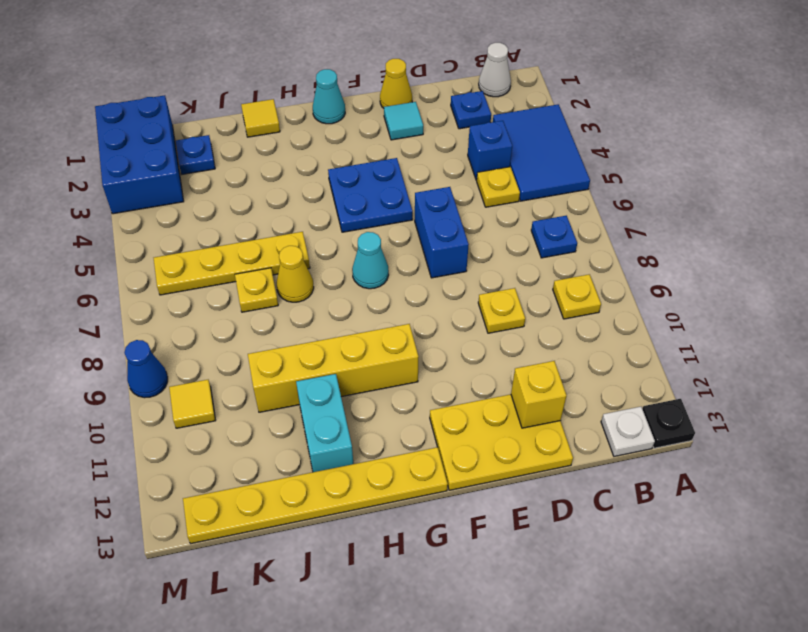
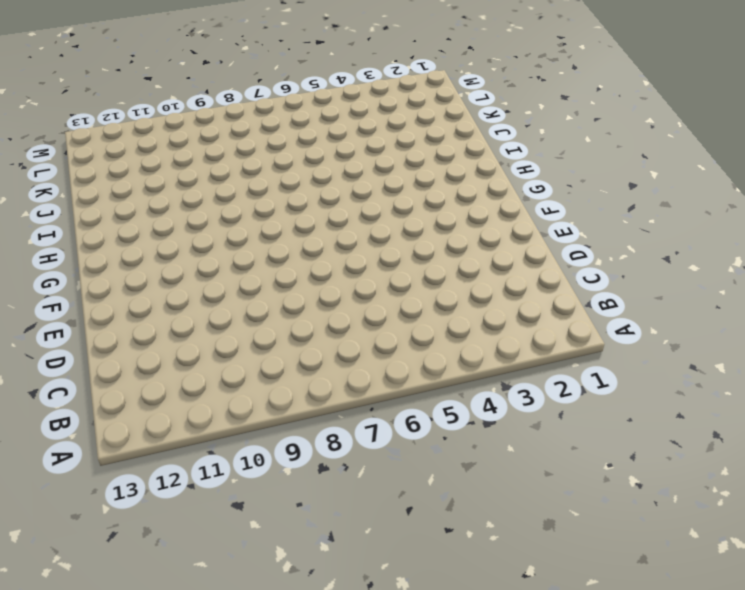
none -> blue 2x3 tile [493,104,590,201]
none -> black 1x1 plate [642,399,695,448]
none -> white 1x1 cone [479,43,511,97]

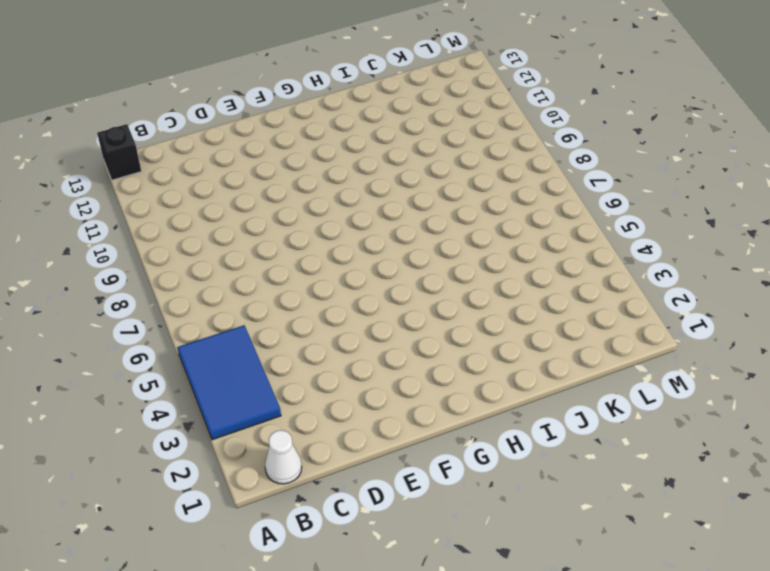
black 1x1 brick [97,124,141,180] -> black 1x1 plate [642,399,695,448]
none -> blue 1x1 plate [531,216,577,258]
none -> yellow 1x1 plate [553,274,601,319]
none -> white 1x1 plate [601,407,655,456]

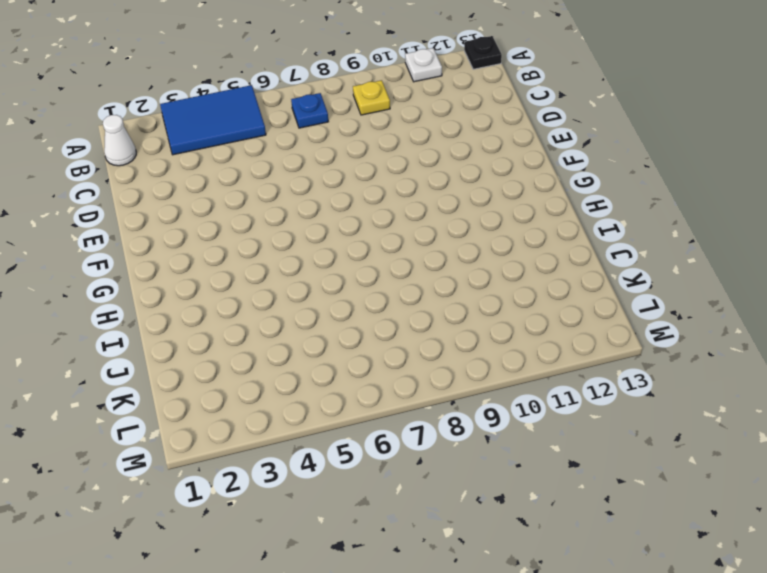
white 1x1 plate [405,48,442,82] -> white 1x1 plate moved to [601,407,655,456]
none -> blue 1x1 plate [451,91,491,129]
none -> blue 1x1 brick [468,121,512,180]
none -> yellow 1x1 plate [477,167,520,207]

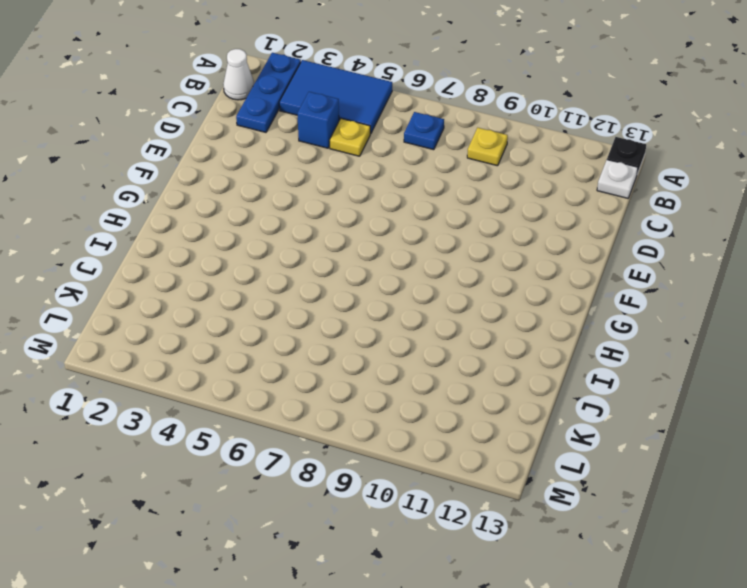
blue 1x3 plate [236,53,301,132] -> blue 1x1 plate [451,91,491,129]
none -> yellow 1x1 plate [478,288,525,333]
none -> yellow 2x3 plate [430,394,573,490]
none -> yellow 1x1 cone [380,59,412,108]

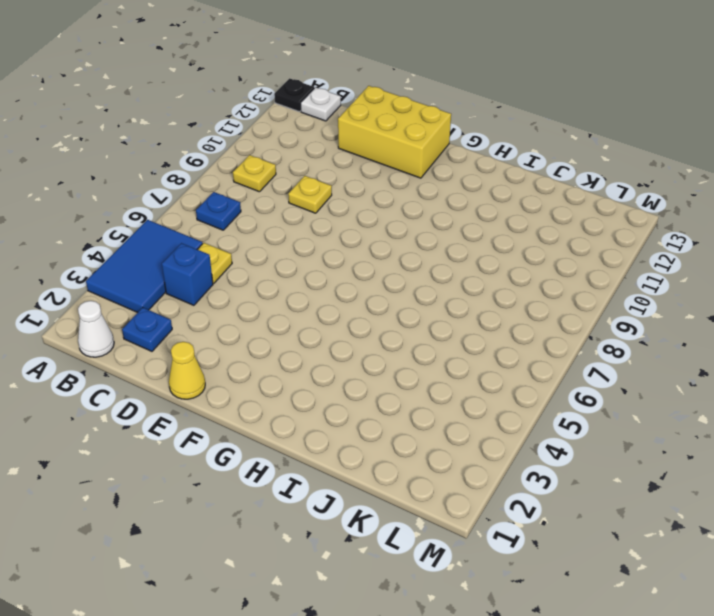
yellow 2x3 brick [338,86,451,178] -> yellow 2x3 plate [430,394,573,490]
none -> cyan 1x1 tile [384,102,423,140]
none -> blue 1x2 brick [415,187,469,278]
none -> blue 2x2 plate [328,158,413,232]

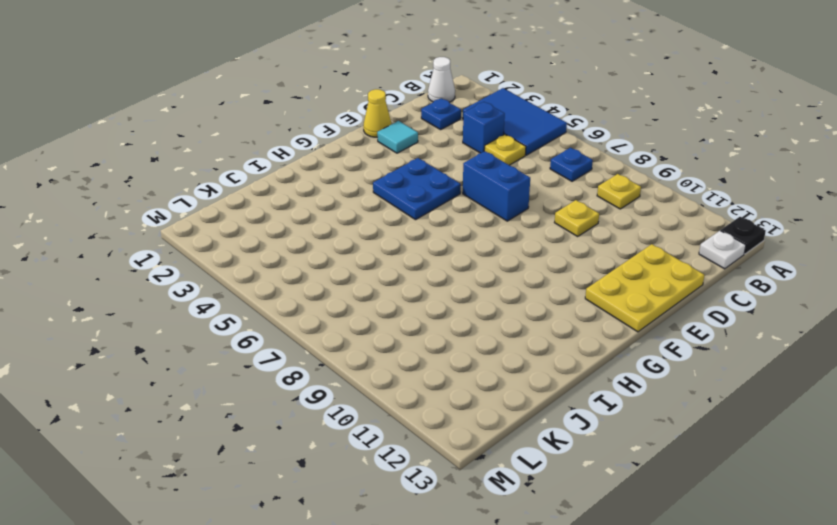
none -> cyan 1x1 cone [313,69,345,124]
none -> cyan 1x1 cone [352,232,389,289]
none -> yellow 1x4 brick [248,324,419,412]

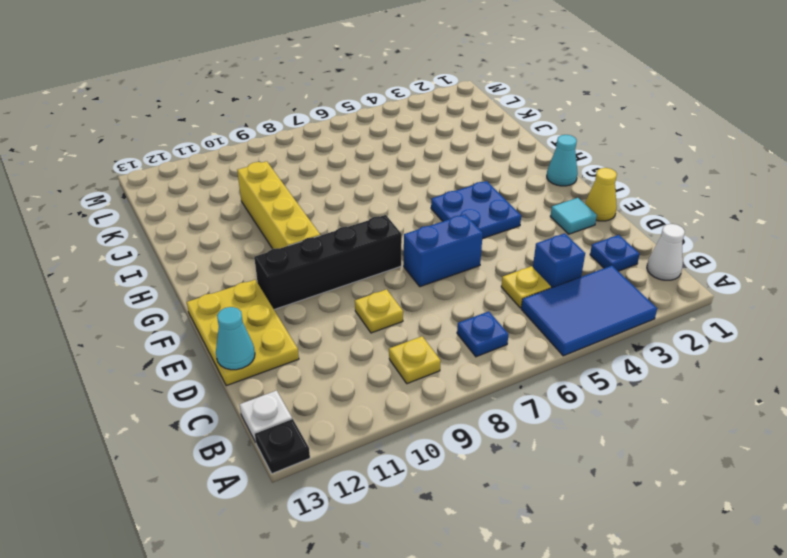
cyan 1x1 cone [216,307,255,370] -> cyan 1x1 cone moved to [352,232,389,289]
black 1x4 brick [254,215,402,310] -> none
none -> yellow 1x6 plate [183,447,448,544]
none -> yellow 1x1 tile [241,99,280,137]
none -> yellow 1x4 plate [154,232,310,295]

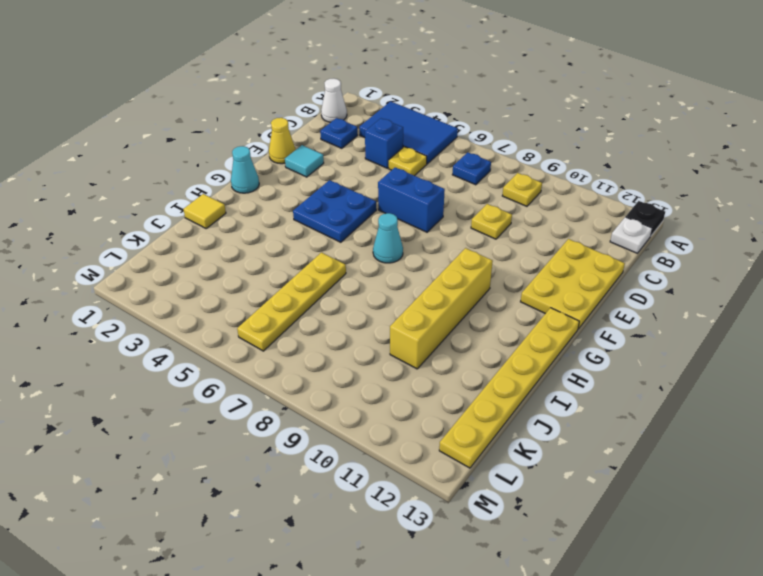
none -> yellow 1x1 cone [277,246,314,302]
none -> cyan 1x2 brick [296,374,353,472]
none -> yellow 1x1 plate [235,268,278,312]

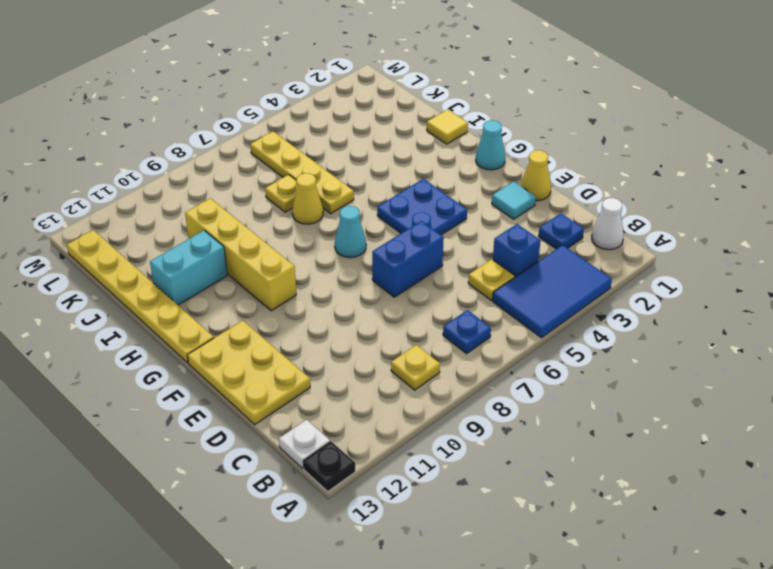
none -> yellow 1x1 plate [478,288,525,333]
none -> blue 1x1 plate [176,135,215,174]
none -> blue 2x3 brick [95,95,184,214]

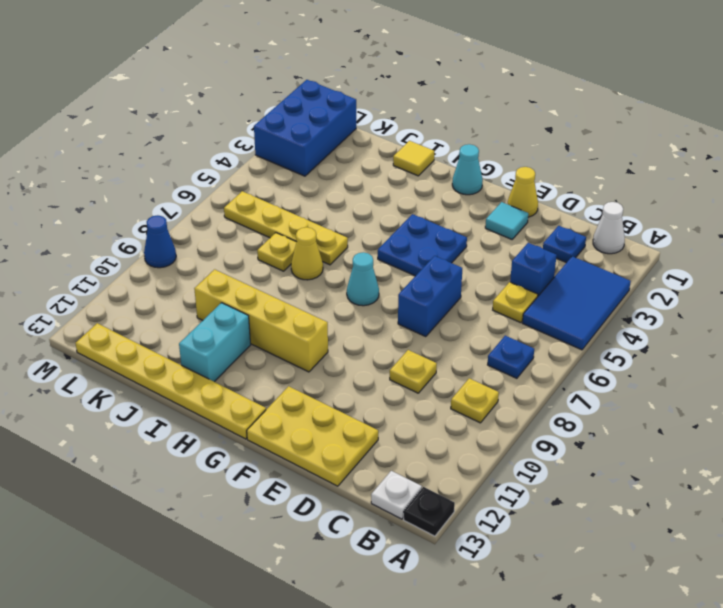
none -> blue 1x1 plate [176,135,215,174]
none -> yellow 1x1 tile [169,380,216,428]
none -> yellow 1x1 brick [511,361,567,428]

